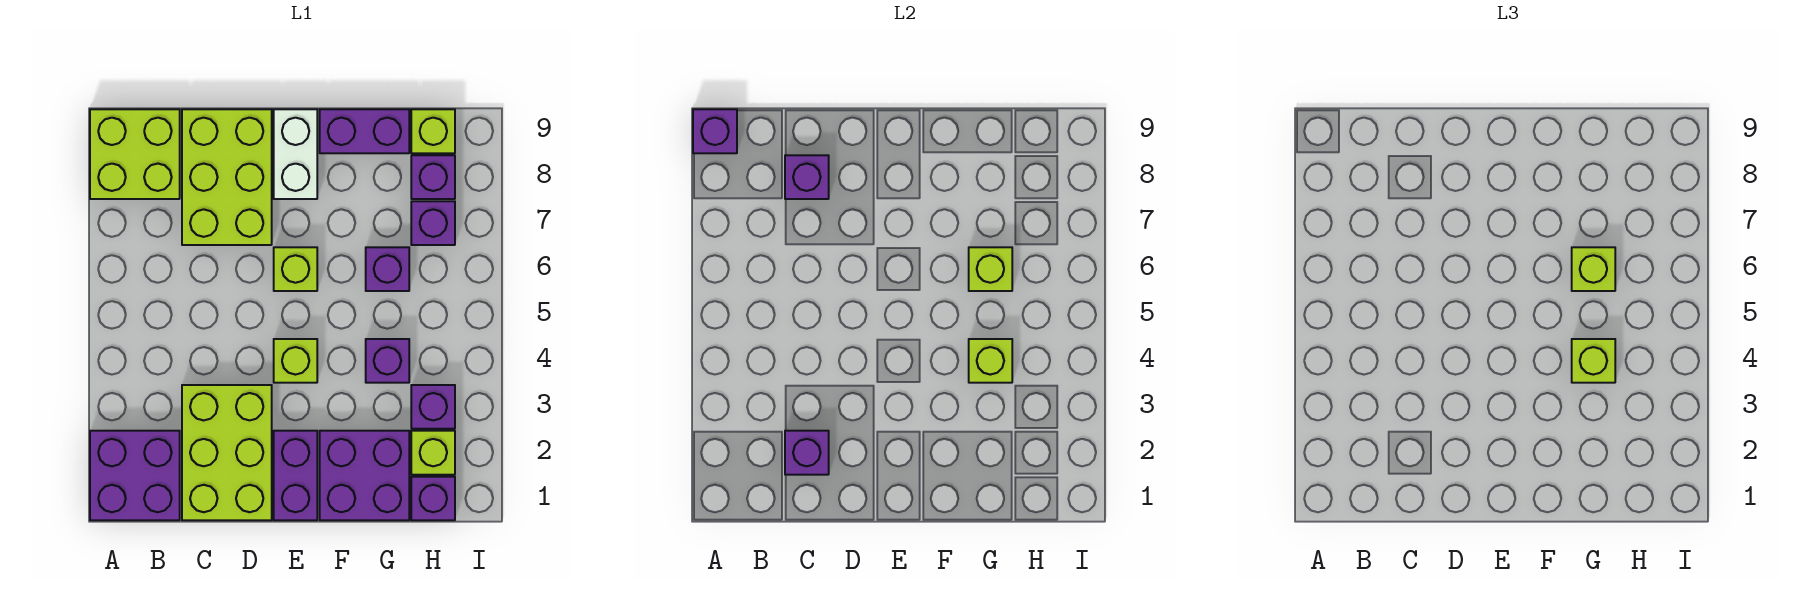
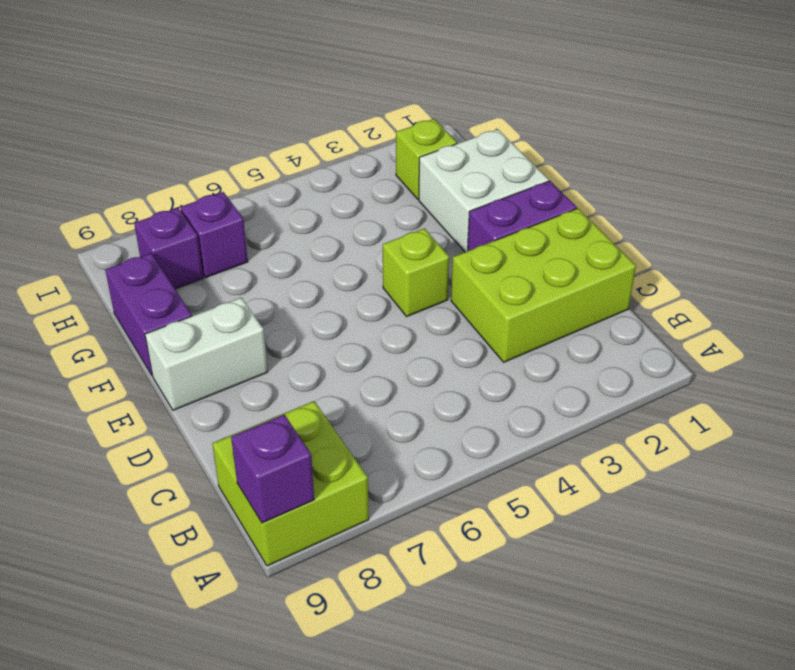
white 2x2 brick [419,129,549,252] -> purple 2x2 brick [320,431,409,520]
none -> purple 2x2 brick [90,431,180,520]
none -> lime 2x3 brick [182,109,272,245]
none -> lime 1x1 brick [274,247,317,291]

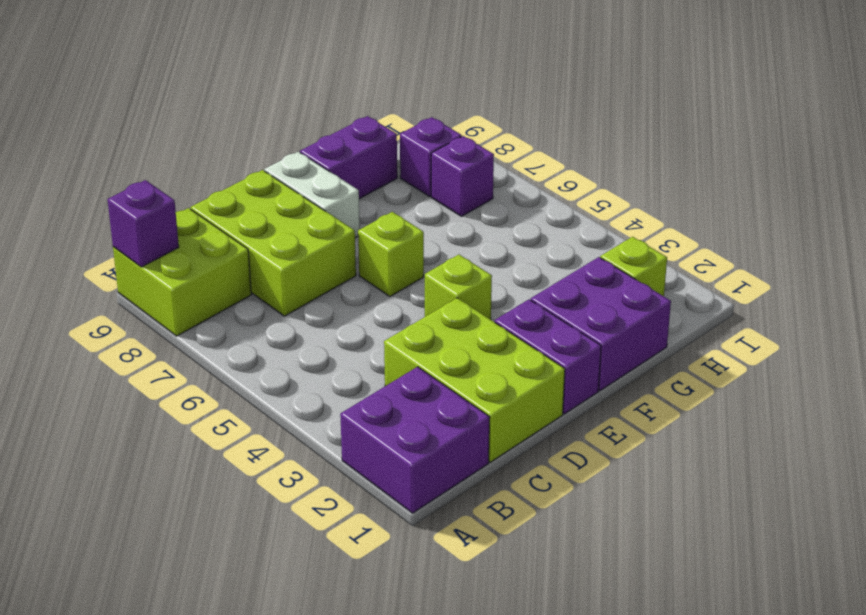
none -> purple 1x1 brick [366,339,409,383]
none -> purple 1x1 brick [366,247,409,291]
none -> purple 1x1 brick [411,477,455,520]

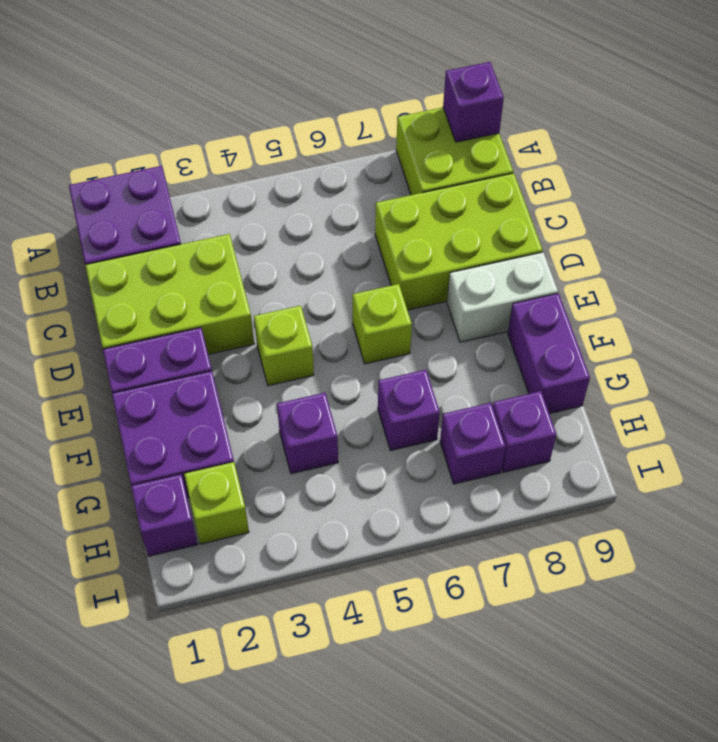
none -> purple 1x1 brick [411,385,455,429]
none -> lime 1x1 brick [411,109,455,153]
none -> purple 1x1 brick [785,431,829,475]

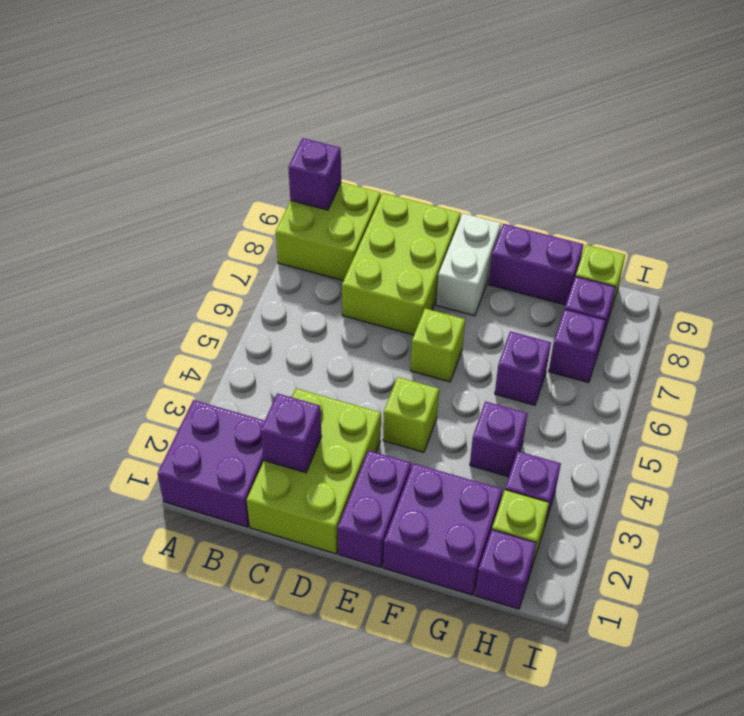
none -> purple 1x1 brick [785,155,829,199]
none -> lime 1x1 brick [969,339,1012,383]
none -> lime 1x1 brick [969,247,1012,291]

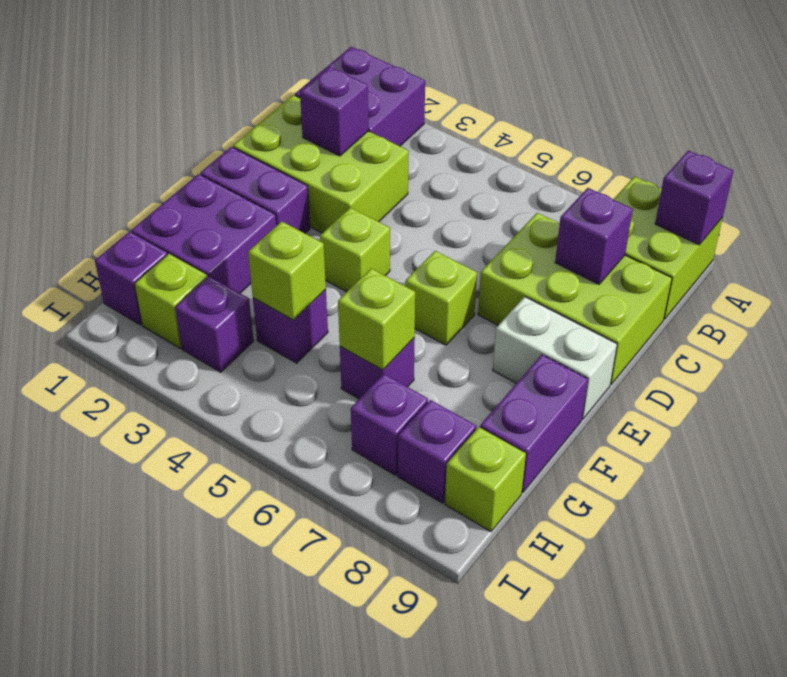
none -> lime 1x1 brick [1572,339,1615,383]
none -> lime 1x1 brick [1572,247,1615,291]

